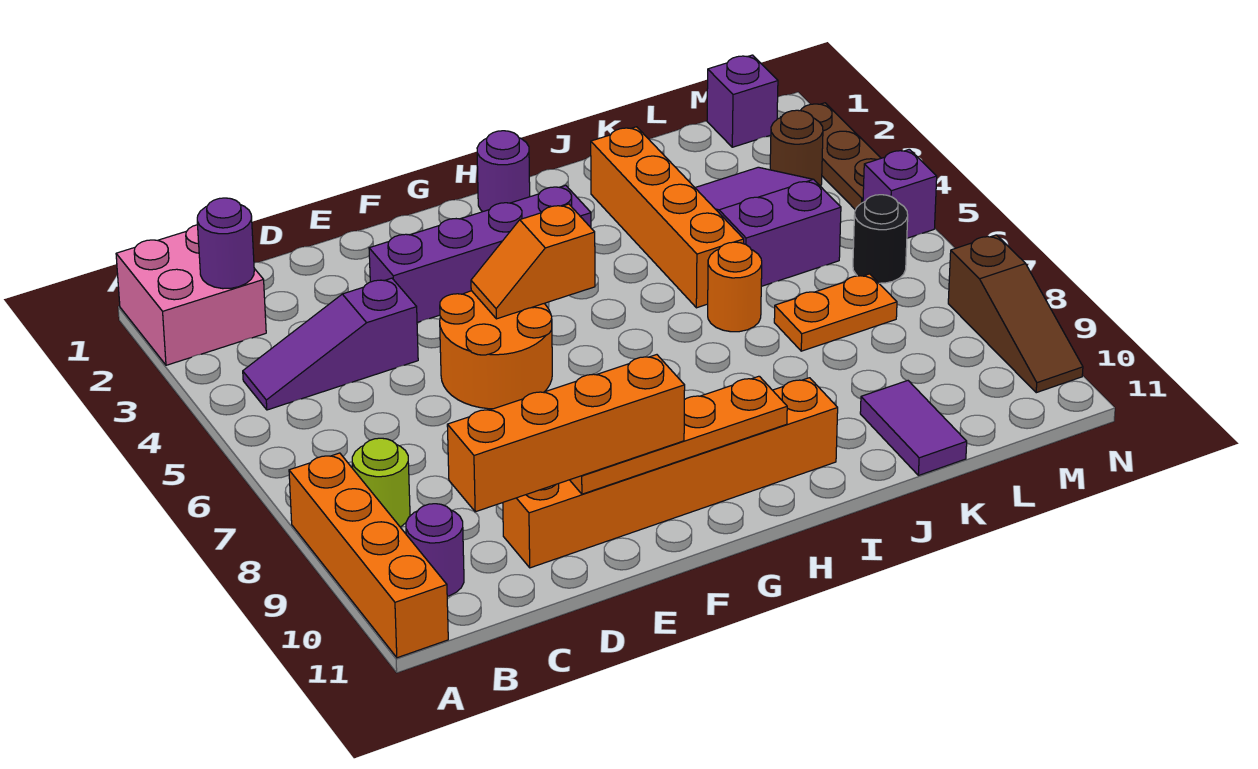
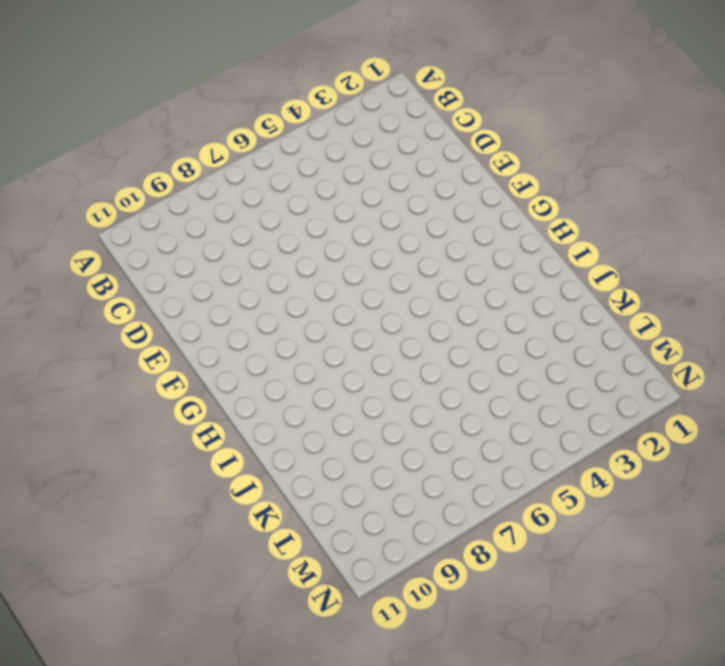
none -> pink 2x2 brick [116,225,266,365]
none -> orange 1x4 brick [289,453,448,658]
none -> purple 1x3 slope [243,278,418,410]

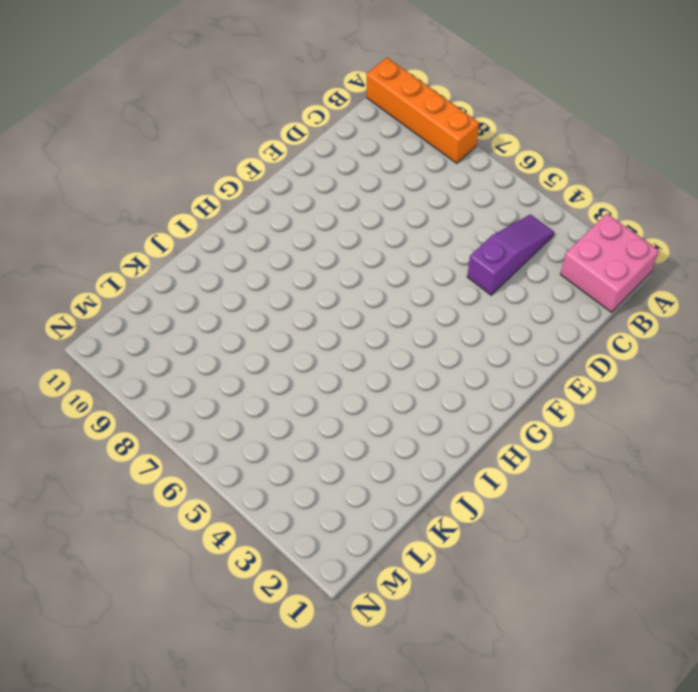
none -> lime 1x1 round brick [352,438,410,527]
none -> purple 1x1 round brick [406,504,464,596]
none -> orange 1x6 brick [503,378,838,568]

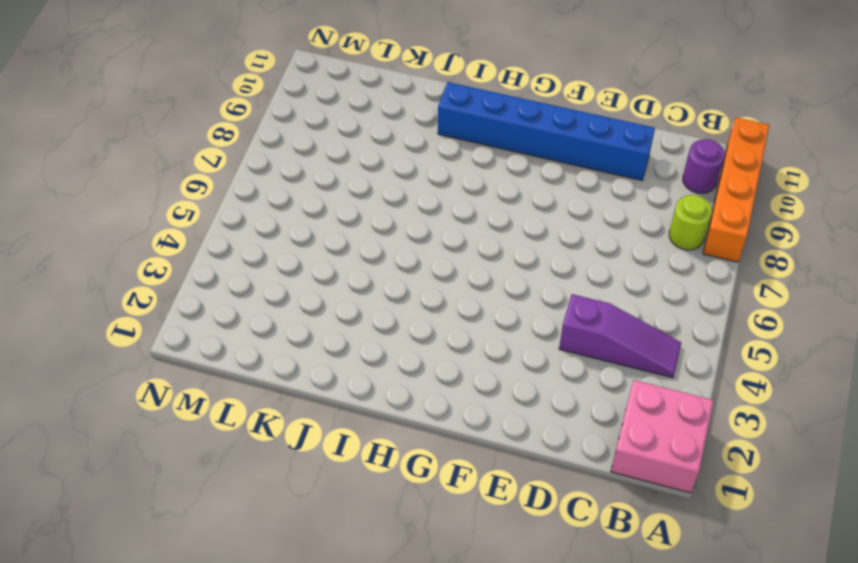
blue 1x6 brick [438,82,655,180] -> orange 1x6 brick [503,378,838,568]
none -> purple 1x4 brick [369,185,591,322]
none -> orange 2x2 round brick [440,291,552,409]
none -> purple 1x1 round brick [477,131,530,212]

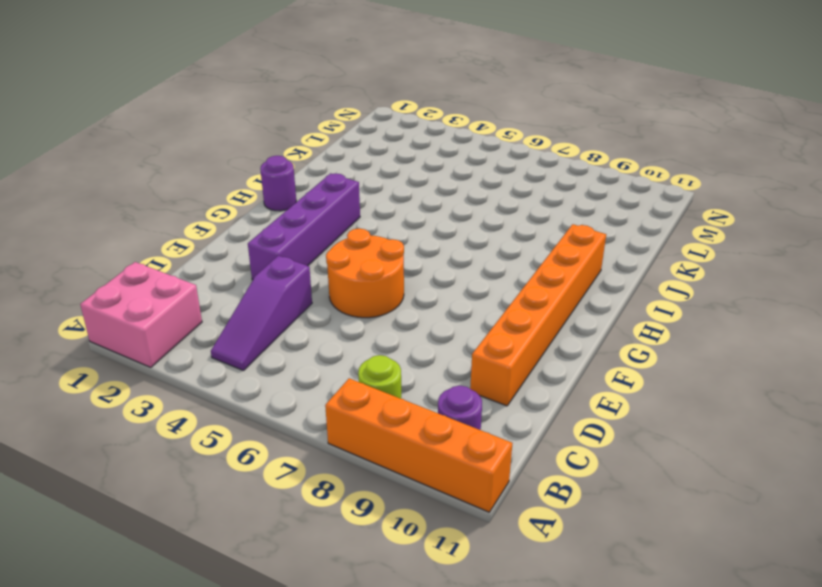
none -> orange 1x4 brick [591,127,744,308]
none -> orange 1x1 round brick [708,242,762,332]
none -> purple 2x3 slope [695,167,841,286]

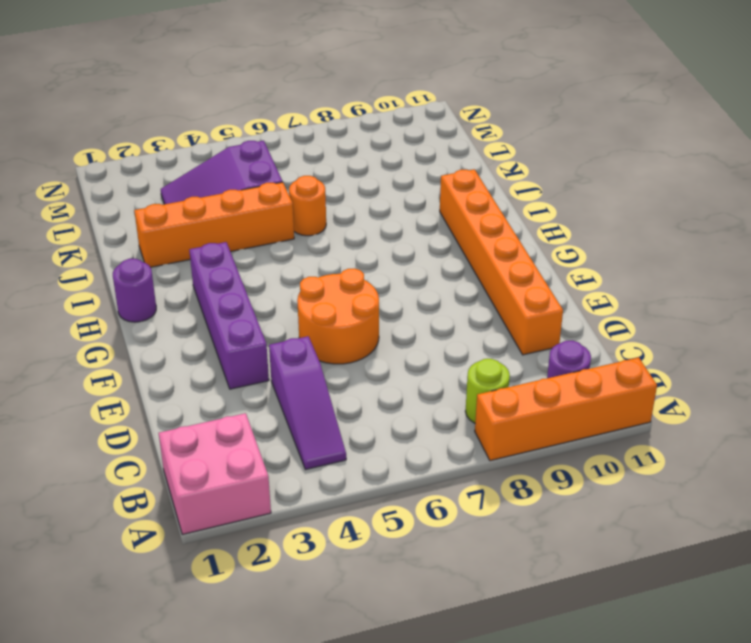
none -> orange 1x2 plate [774,274,897,351]
none -> purple 1x2 tile [860,381,967,475]
none -> purple 1x1 brick [707,55,778,147]

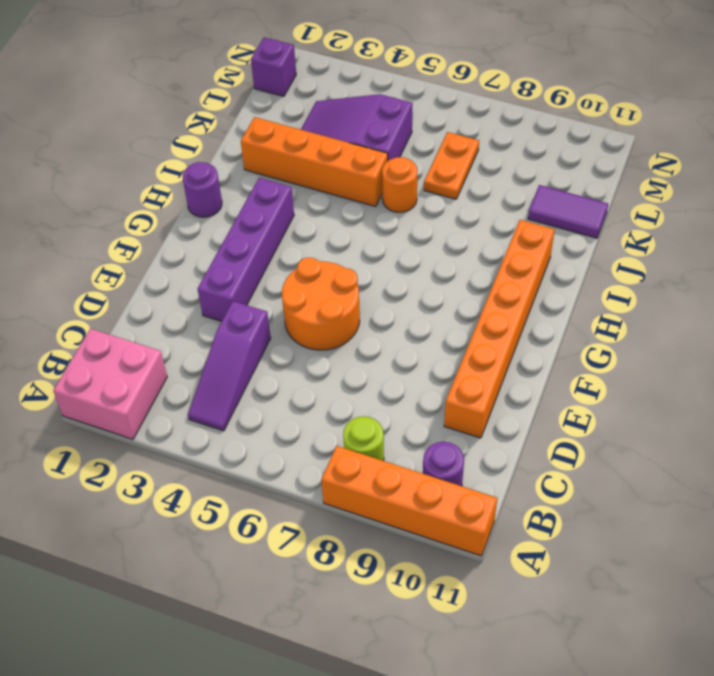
none -> brown 1x1 round brick [770,110,823,186]
none -> black 1x1 round brick [853,195,908,283]
none -> brown 1x3 plate [801,103,881,210]

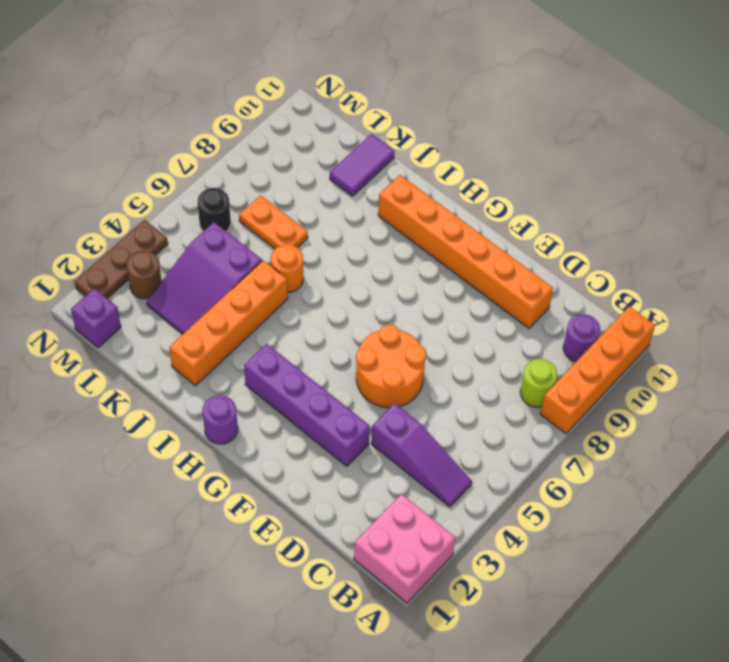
none -> purple 1x1 brick [863,149,937,238]
none -> brown 1x3 slope [948,235,1083,393]
none -> purple 1x1 round brick [197,198,254,289]

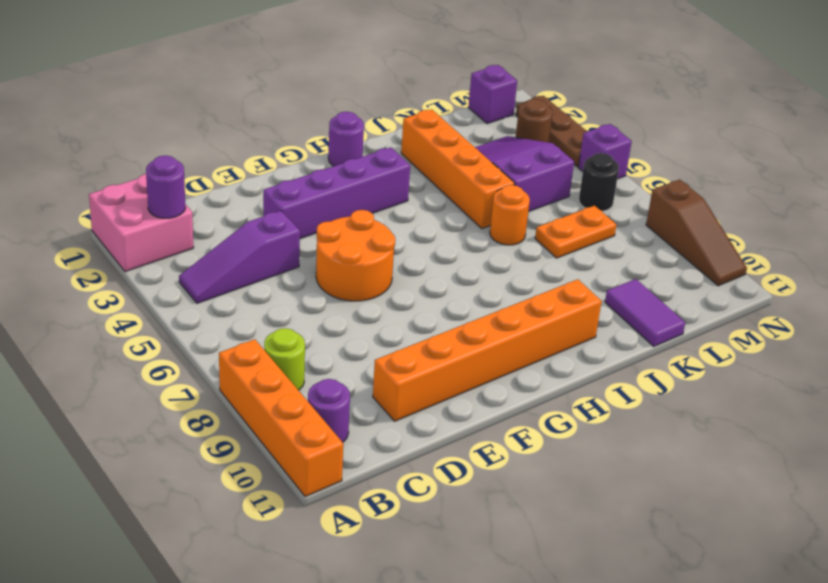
none -> orange 1x4 plate [570,376,787,494]
none -> orange 1x2 slope [471,204,595,319]
none -> orange 1x4 brick [447,355,685,512]

